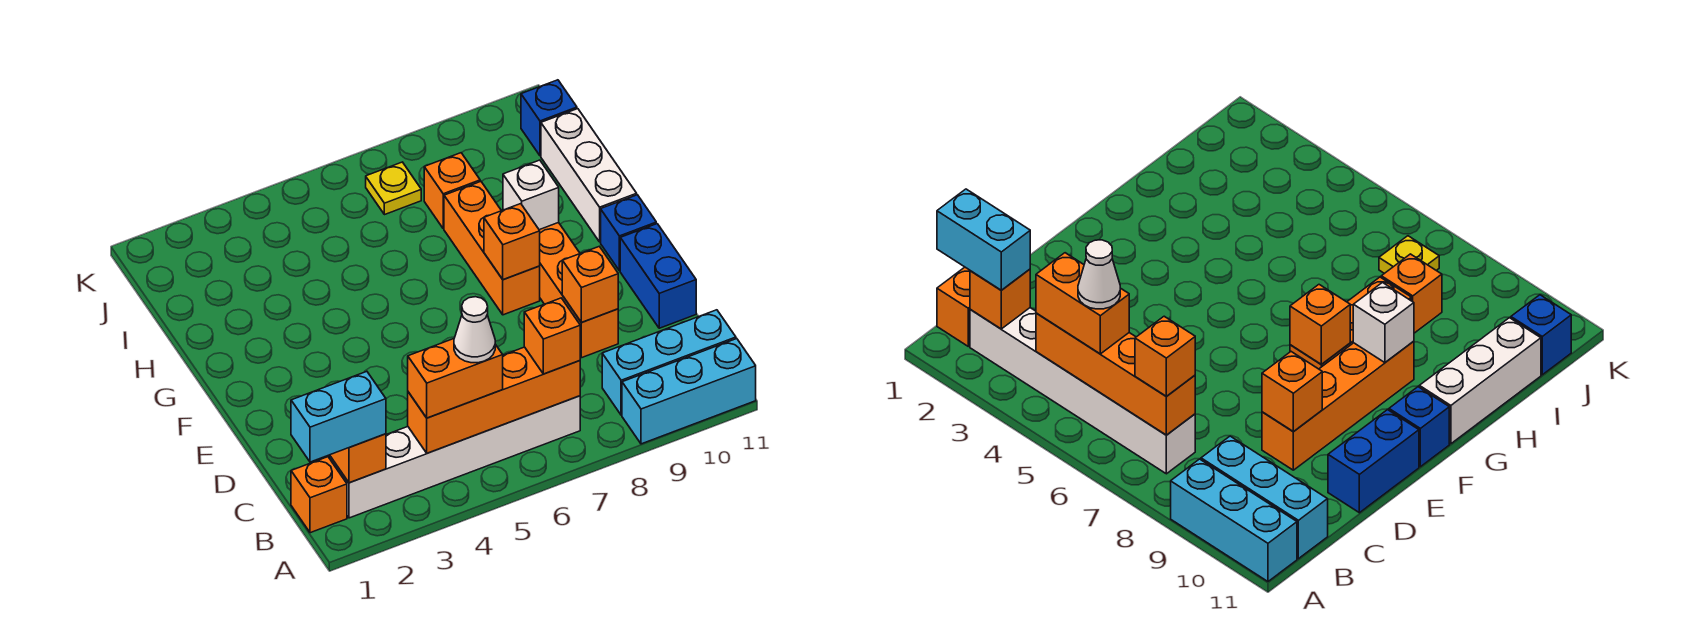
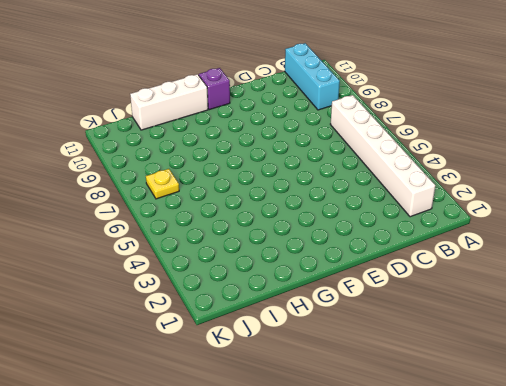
purple 1x1 brick [199,68,230,110] -> blue 1x1 brick [601,195,656,271]
none -> cyan 1x3 brick [622,339,756,444]
none -> orange 1x1 brick [291,457,347,533]
none -> orange 1x4 brick [540,222,618,358]

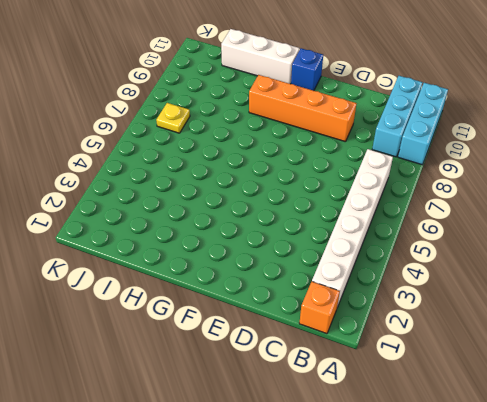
none -> blue 1x2 brick [620,224,696,328]
none -> orange 1x3 brick [444,181,540,315]
none -> orange 1x1 brick [424,153,480,229]

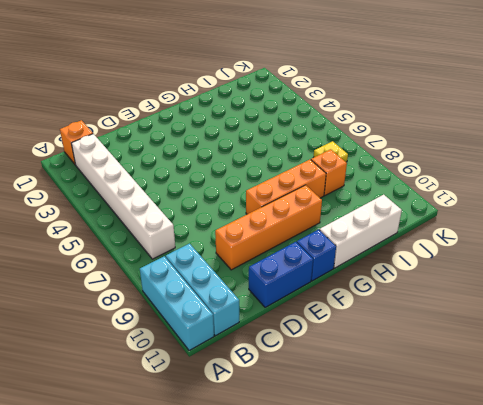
none -> blue 1x1 brick [521,80,577,156]
none -> orange 1x1 brick [330,434,386,483]
none -> orange 1x4 brick [408,347,580,453]

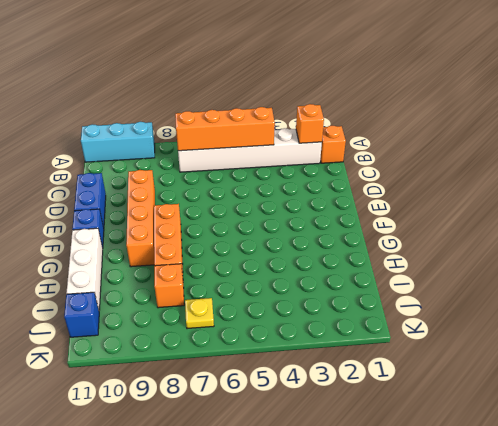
none -> cyan 1x3 brick [602,310,736,415]
none -> orange 1x1 brick [562,246,618,323]
none -> orange 1x1 brick [484,204,540,279]

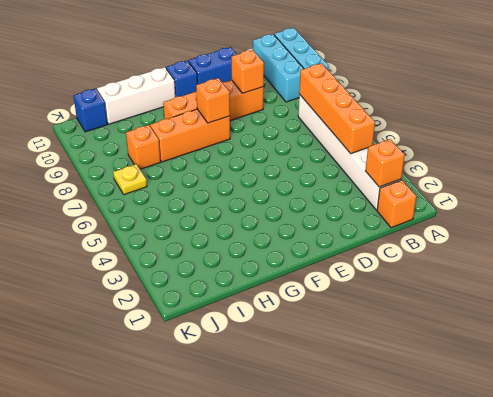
none -> white 1x1 brick [503,160,559,230]
none -> cyan 1x2 brick [291,371,386,462]
none -> orange 1x2 brick [408,339,503,418]

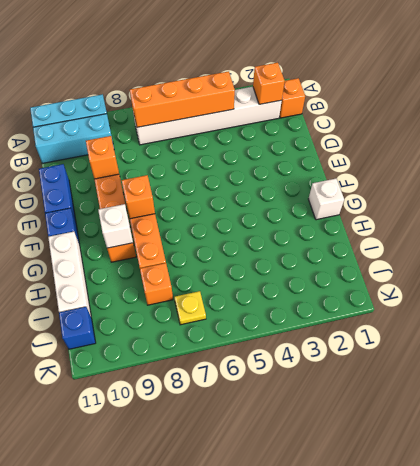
white 1x1 brick [309,179,344,220] -> none
none -> cyan 1x2 brick [291,371,386,462]
none -> orange 1x2 brick [408,339,503,418]
none -> orange 1x1 brick [524,298,580,374]

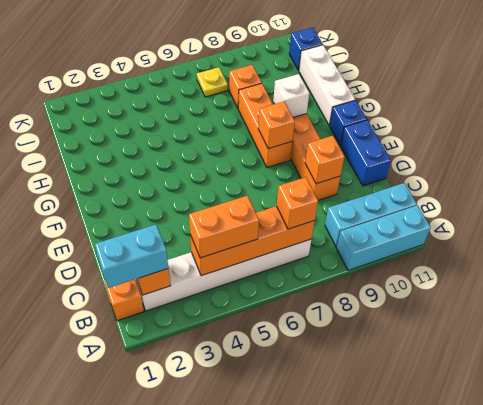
none -> white 1x1 cone [454,297,495,363]

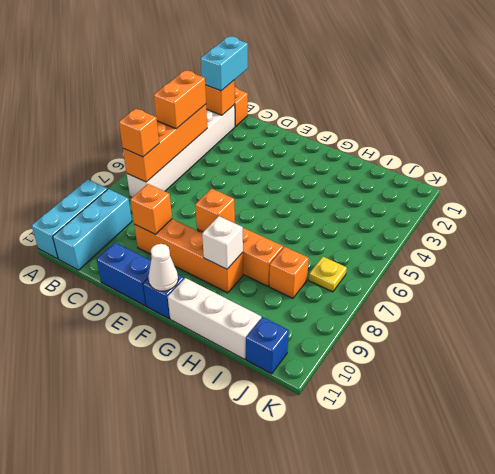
white 1x1 cone [148,244,178,291] -> white 1x1 cone moved to [454,297,495,363]

